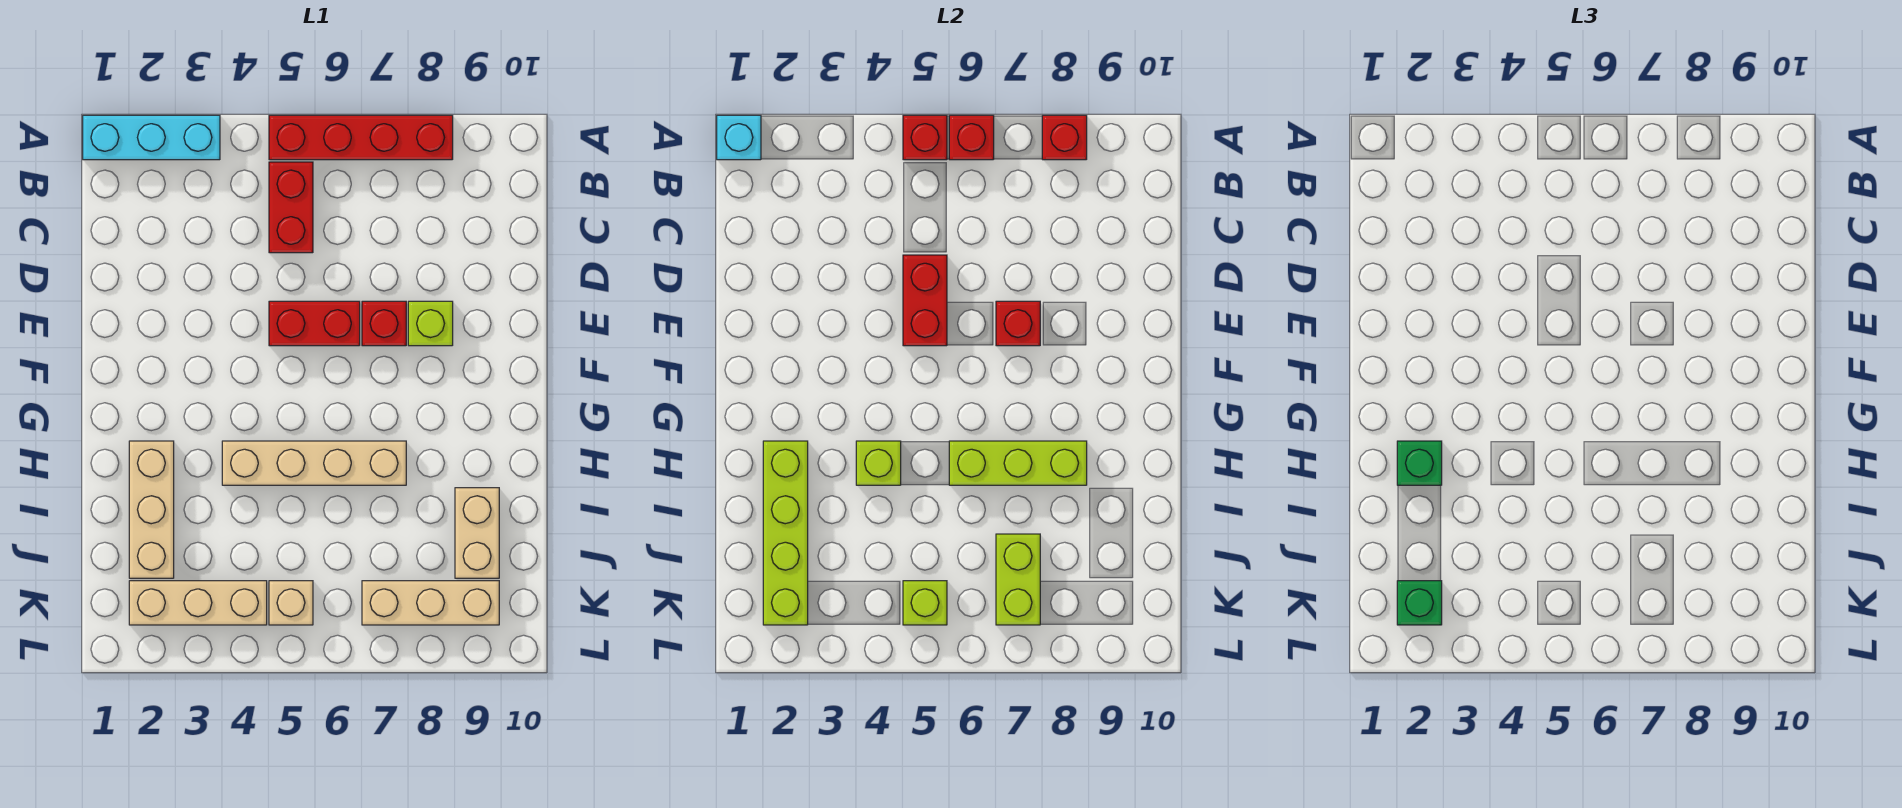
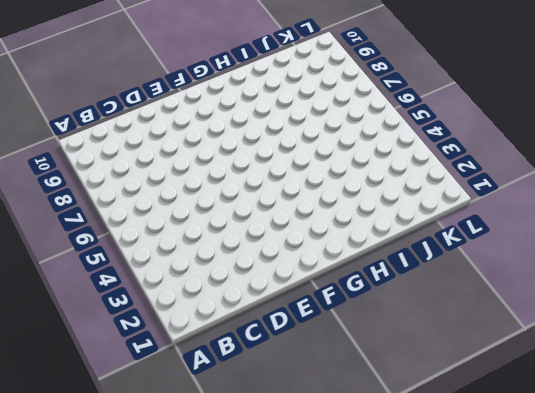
none -> cyan 1x3 brick [83,115,220,160]
none -> red 1x4 brick [269,115,453,160]
none -> red 1x2 brick [269,162,313,253]

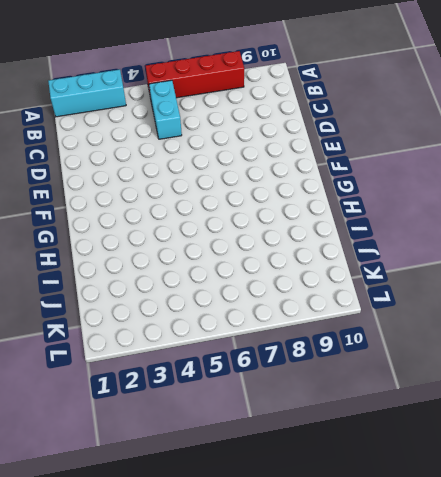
cyan 1x2 brick [149,80,182,139] -> red 1x2 brick [269,162,313,253]
none -> red 1x2 brick [269,301,360,346]
none -> red 1x1 brick [362,301,406,346]
none -> lime 1x1 brick [408,301,453,346]

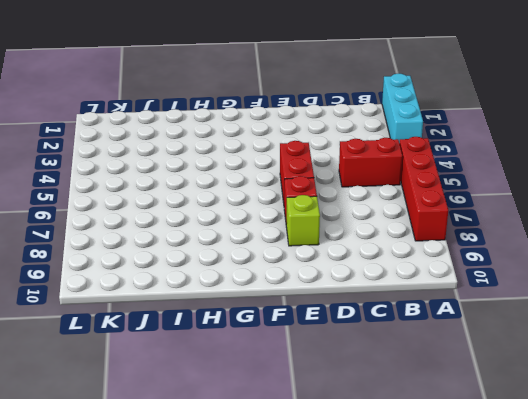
none -> tan 1x3 brick [129,441,174,578]
none -> tan 1x4 brick [222,441,406,485]
none -> tan 1x2 brick [455,488,499,578]

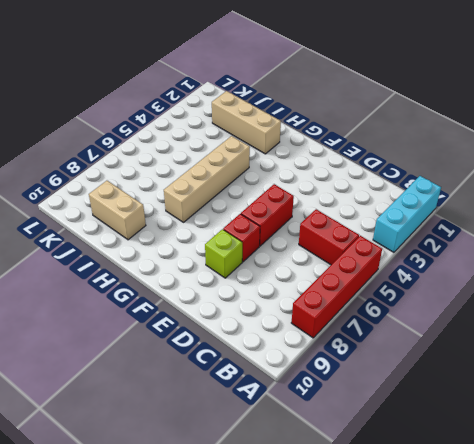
none -> tan 1x3 brick [129,581,267,625]
none -> tan 1x1 brick [269,581,313,625]
none -> tan 1x3 brick [362,581,499,625]

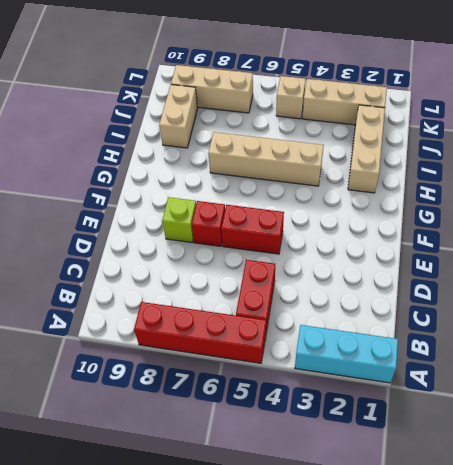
none -> cyan 1x1 brick [717,115,761,160]
none -> red 1x1 brick [903,115,947,160]
none -> red 1x1 brick [949,115,994,160]

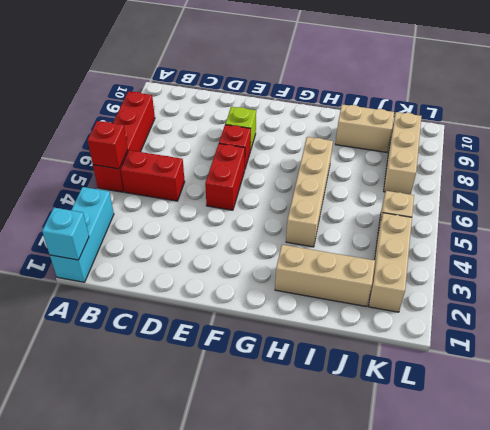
none -> red 1x1 brick [949,115,994,160]
none -> red 1x1 brick [1042,115,1087,160]
none -> red 1x2 brick [903,255,947,346]

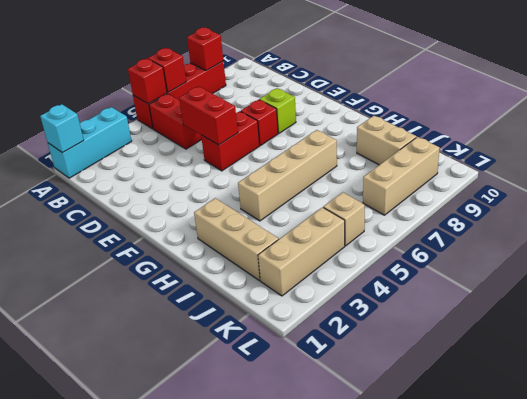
none -> red 1x1 brick [996,301,1040,346]
none -> lime 1x4 brick [763,441,808,625]
none -> lime 1x1 brick [856,441,901,485]

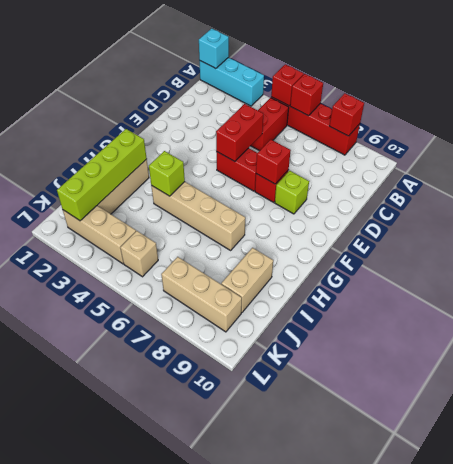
none -> lime 1x3 brick [949,441,1087,485]
none -> lime 1x2 brick [996,534,1040,625]
none -> lime 1x1 brick [903,581,947,625]

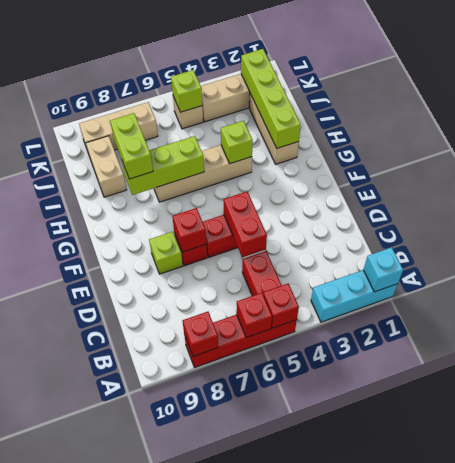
lime 1x2 brick [110,113,153,179] -> lime 1x2 brick moved to [996,534,1040,625]
none -> green 1x1 brick [1397,441,1442,485]
none -> green 1x1 brick [1397,581,1442,625]

